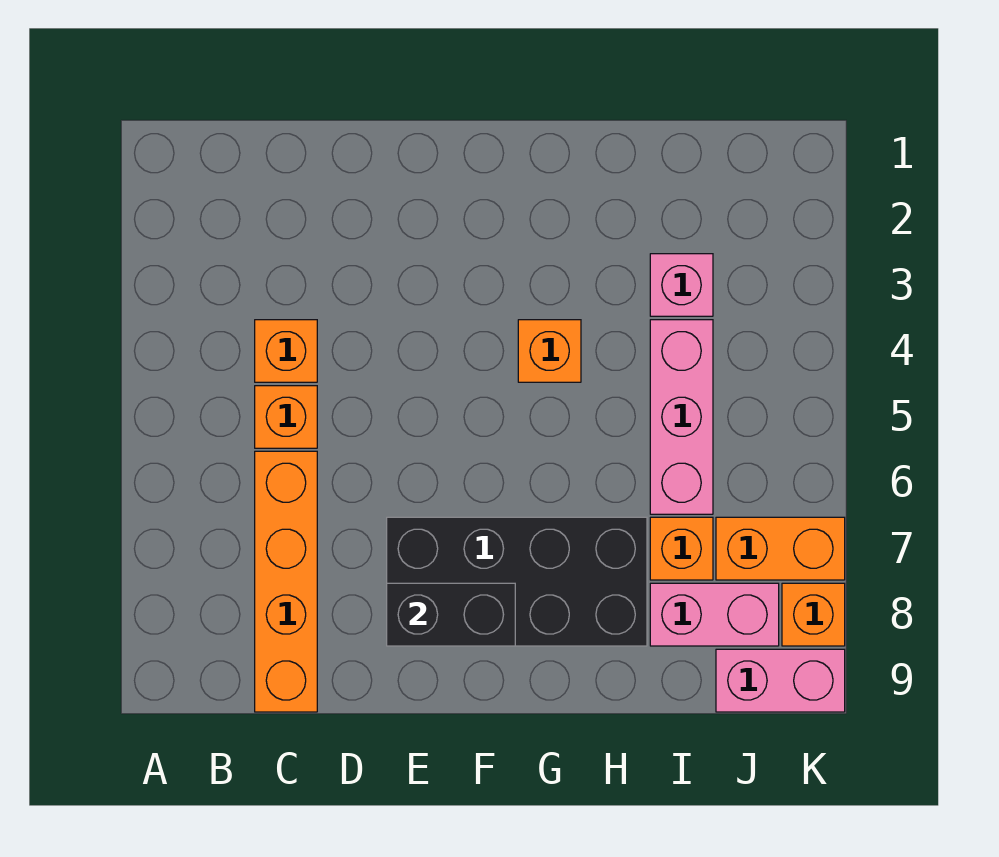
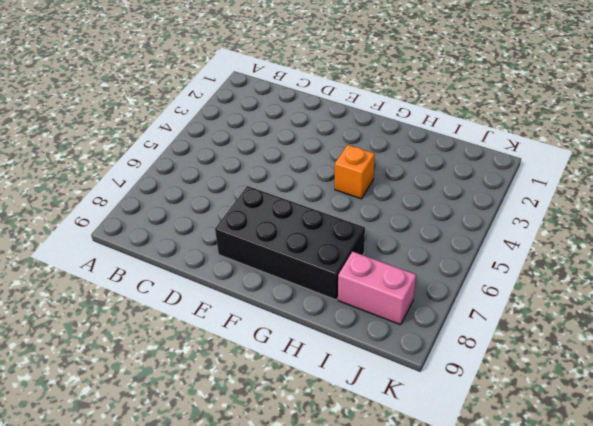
none -> orange 1x1 brick [255,320,317,382]
none -> orange 1x1 brick [255,386,317,448]
none -> orange 1x4 brick [255,451,317,712]

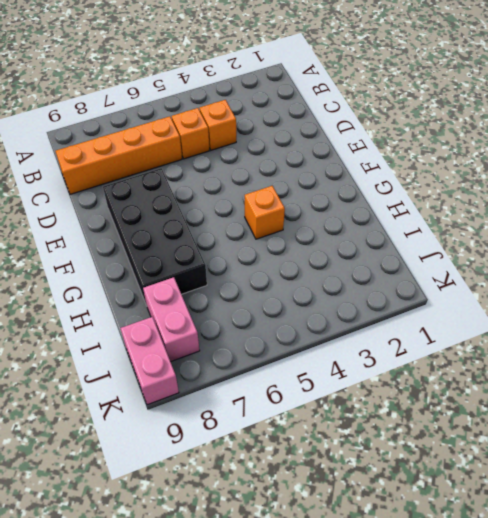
none -> pink 1x1 brick [650,254,713,316]
none -> pink 1x3 brick [650,320,713,514]
none -> orange 1x1 brick [650,517,713,580]

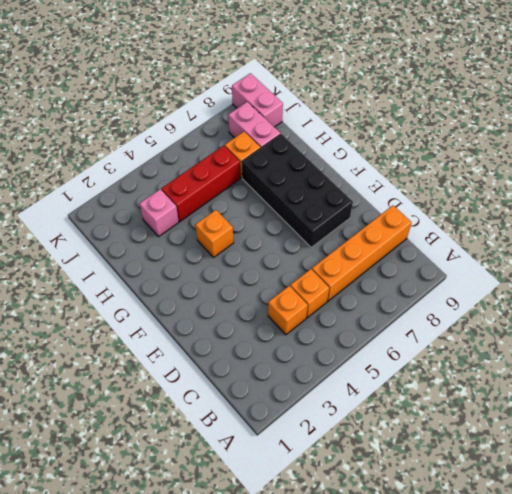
red 1x3 brick [162,145,240,221] -> pink 1x3 brick [650,320,713,514]
none -> orange 1x2 brick [716,517,845,580]
none -> orange 1x1 brick [782,583,845,646]
none -> black 1x2 brick [387,583,515,646]

